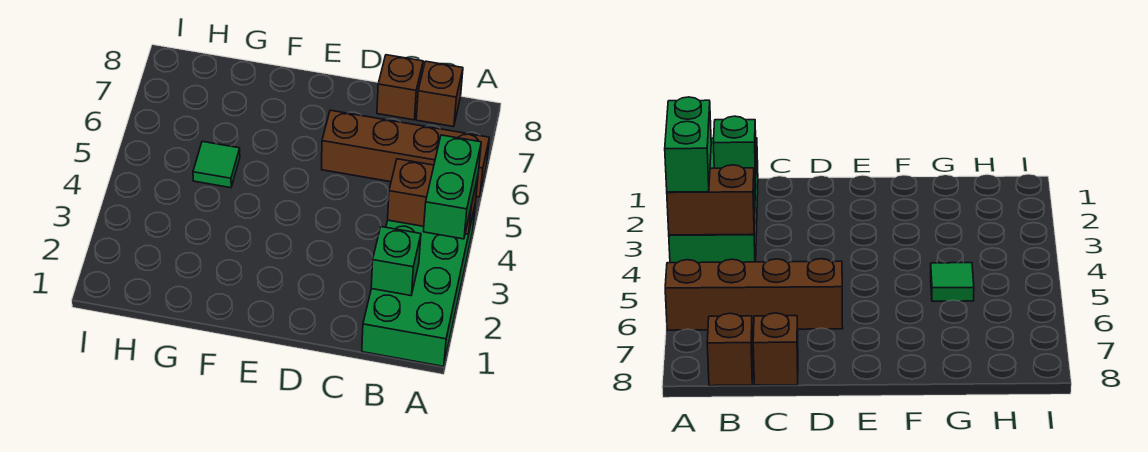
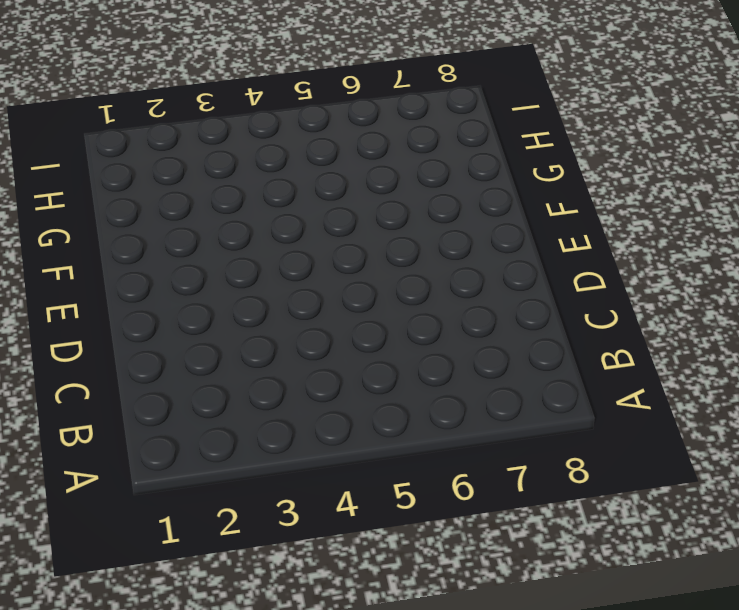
none -> green 2x4 brick [362,207,475,366]
none -> brown 1x4 brick [322,110,489,197]

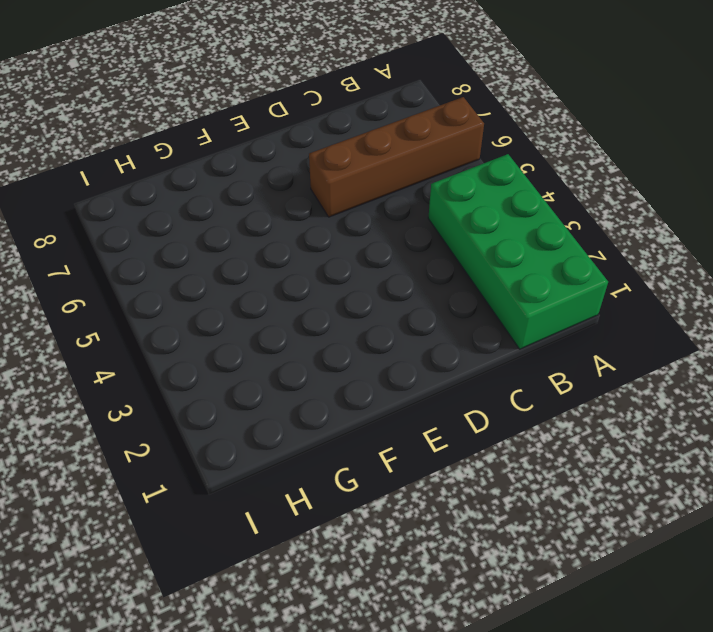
none -> brown 1x1 brick [416,61,463,127]
none -> brown 1x1 brick [377,55,423,120]

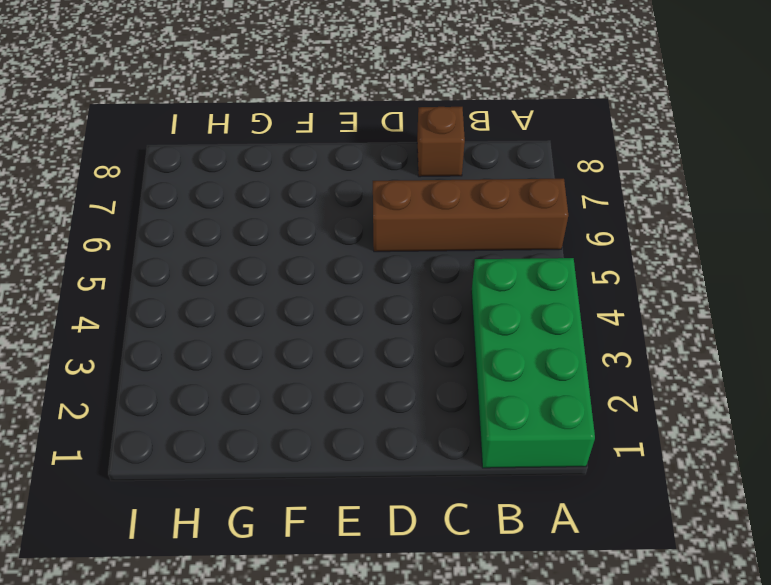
none -> brown 1x1 brick [416,61,463,127]
none -> green 1x1 tile [193,141,240,188]

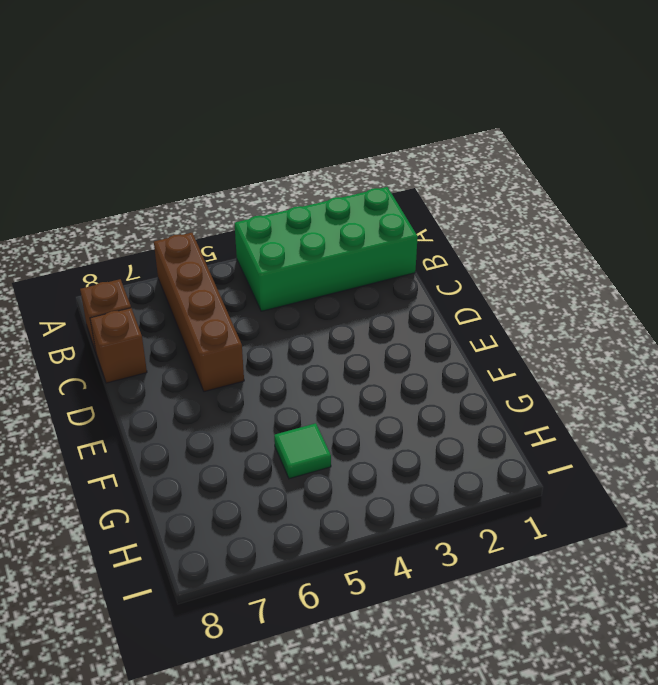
none -> brown 1x2 brick [388,159,478,234]
none -> green 1x1 brick [371,227,421,296]

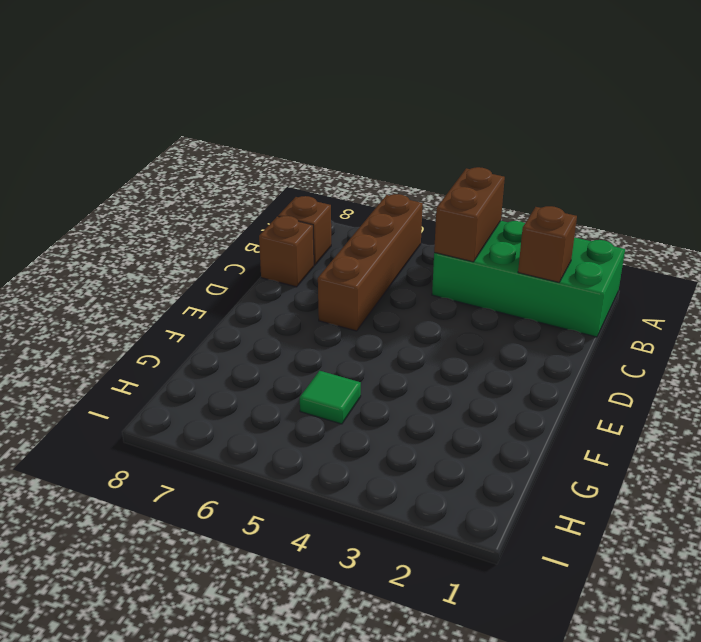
brown 1x1 brick [518,206,577,282] -> green 1x1 brick [371,227,421,296]
none -> green 1x2 brick [423,135,481,239]

